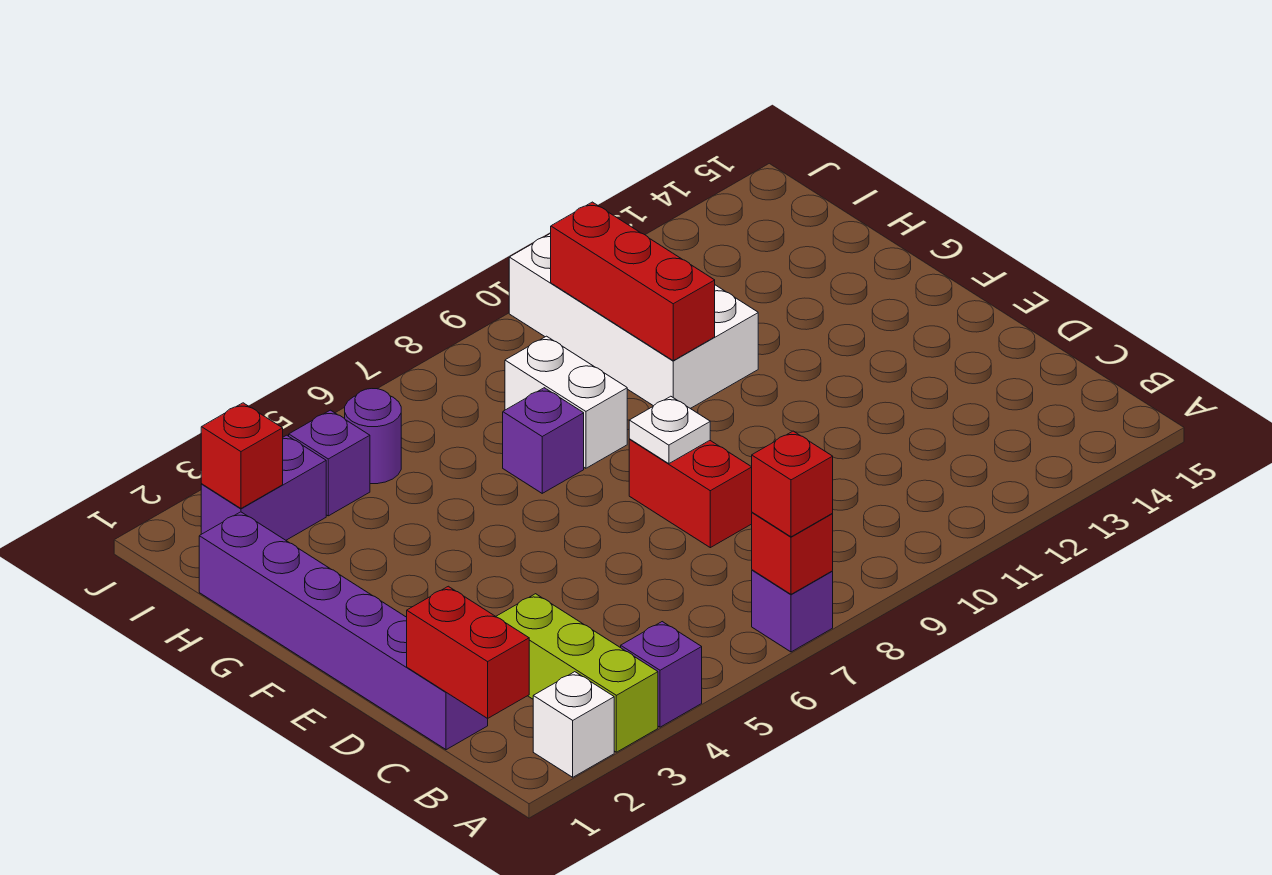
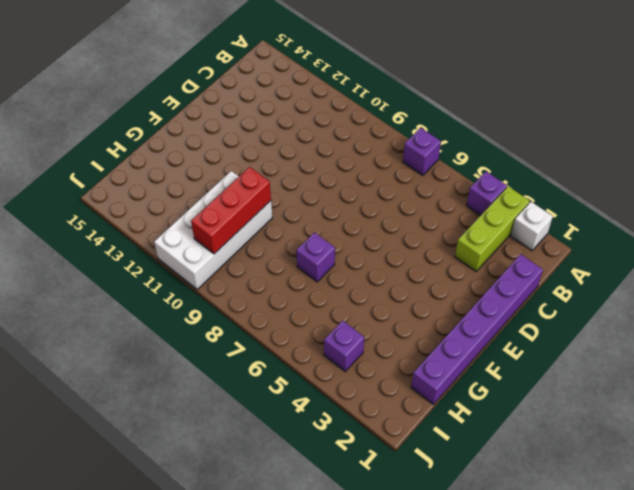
none -> red 1x2 brick [629,439,752,548]
none -> white 1x2 brick [505,336,627,468]
none -> purple 1x2 brick [201,435,326,540]

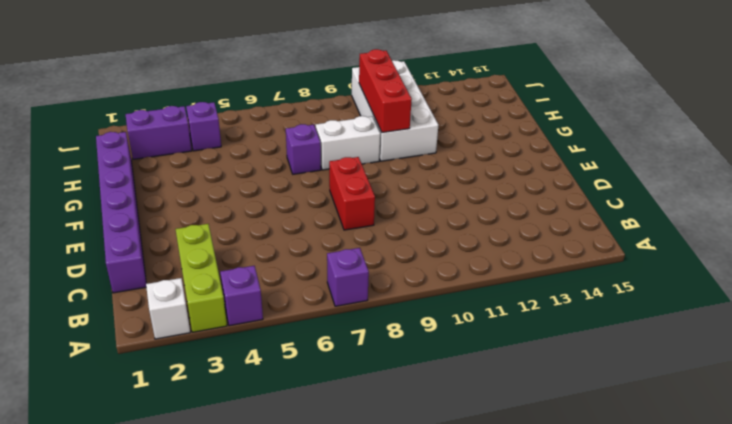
white 1x2 brick [315,116,380,170] -> white 1x2 brick turned to [505,336,627,468]
none -> purple 1x1 round brick [345,389,401,484]
none -> red 1x1 brick [752,512,833,594]
none -> red 1x2 brick [407,586,529,719]

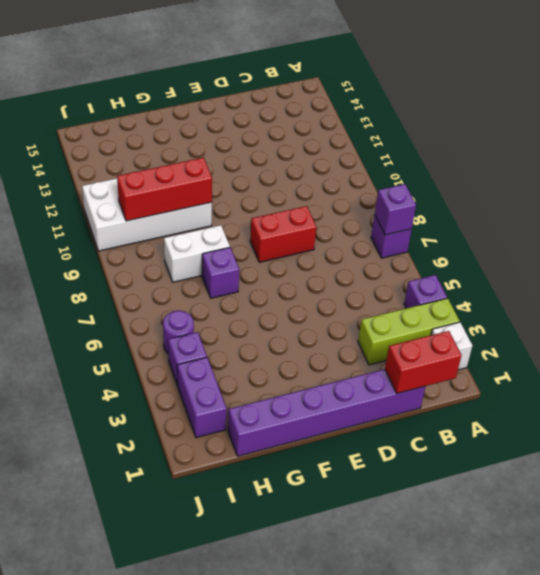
purple 1x1 brick [375,184,416,235] -> red 1x1 brick [752,512,833,594]
none -> white 1x1 plate [629,396,710,464]
none -> red 1x1 brick [201,403,283,508]
none -> red 1x1 brick [752,431,833,537]

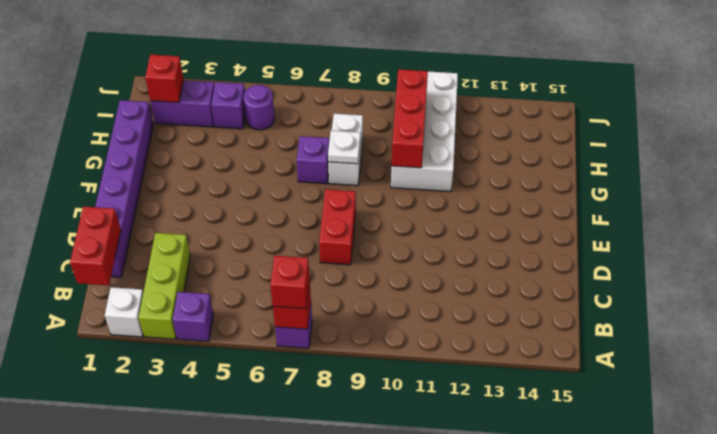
white 1x1 plate [328,130,361,164] -> white 1x1 plate moved to [629,396,710,464]

